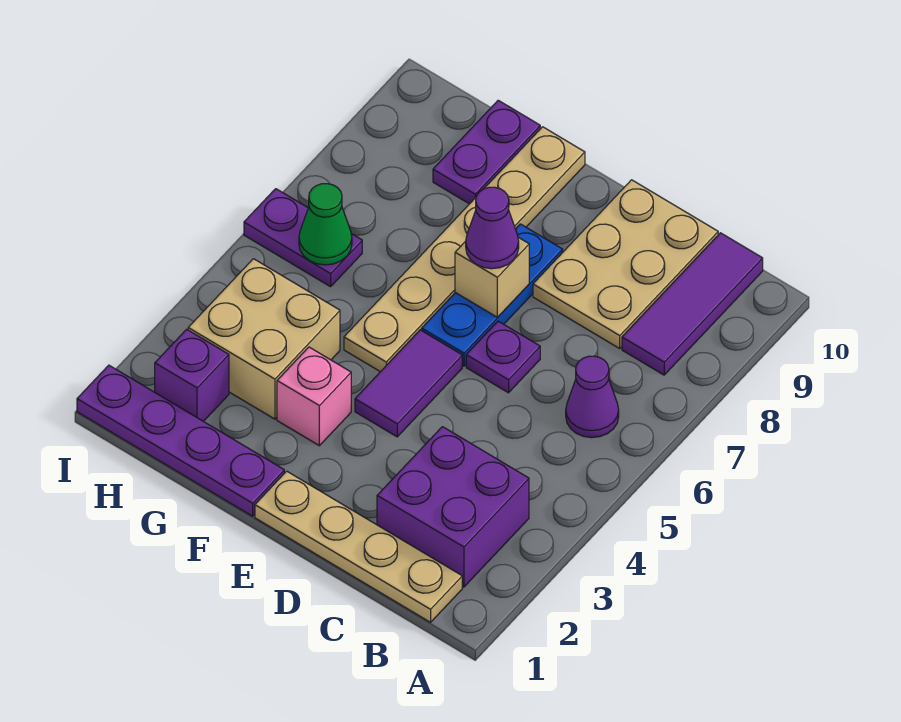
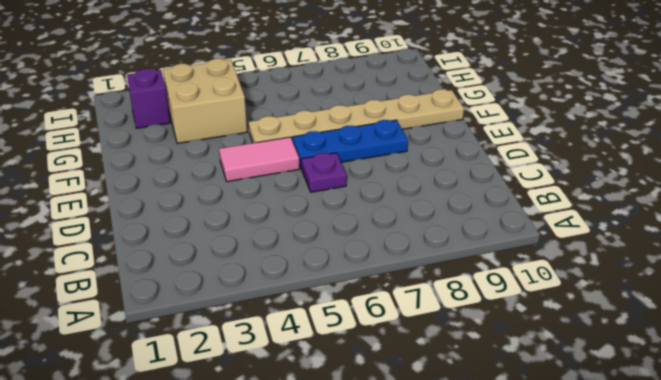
pink 1x2 tile [219,137,299,182] -> purple 1x2 tile [355,330,462,437]
none -> tan 1x4 plate [255,471,462,622]
none -> purple 2x2 brick [377,427,529,587]
none -> purple 1x1 cone [566,356,619,438]

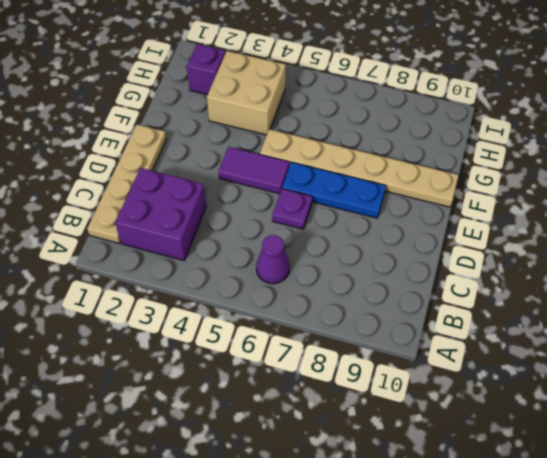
none -> purple 1x3 tile [622,233,763,375]
none -> tan 2x3 plate [533,180,718,348]
none -> purple 1x4 plate [77,365,284,516]

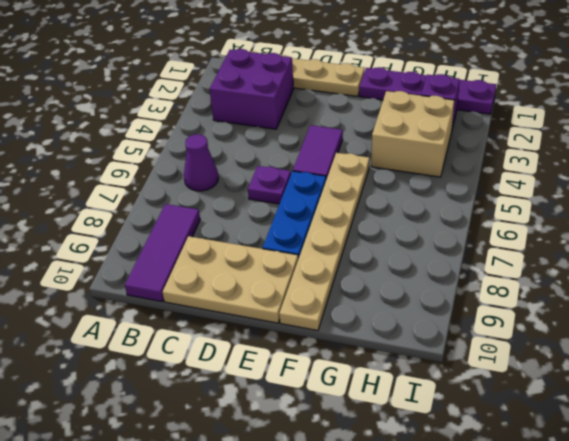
tan 2x3 plate [162,236,298,323] -> tan 2x3 plate turned to [533,180,718,348]
none -> pink 1x1 brick [277,347,351,446]
none -> purple 1x2 plate [433,100,540,204]
none -> purple 1x2 plate [244,189,362,287]

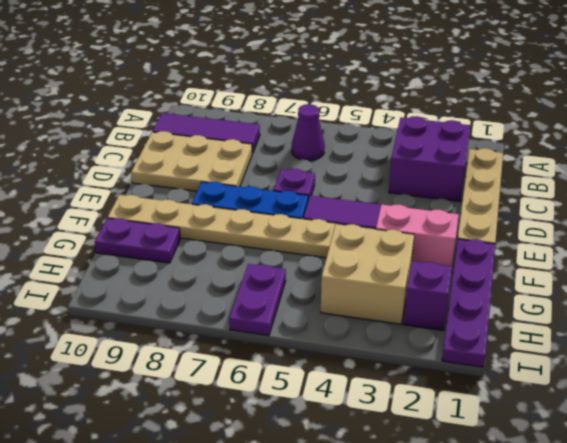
pink 1x2 brick [376,204,459,267] -> pink 1x1 brick [277,347,351,446]
none -> tan 1x1 brick [455,237,529,317]
none -> green 1x1 cone [299,184,352,265]
none -> purple 1x1 cone [466,187,519,269]

